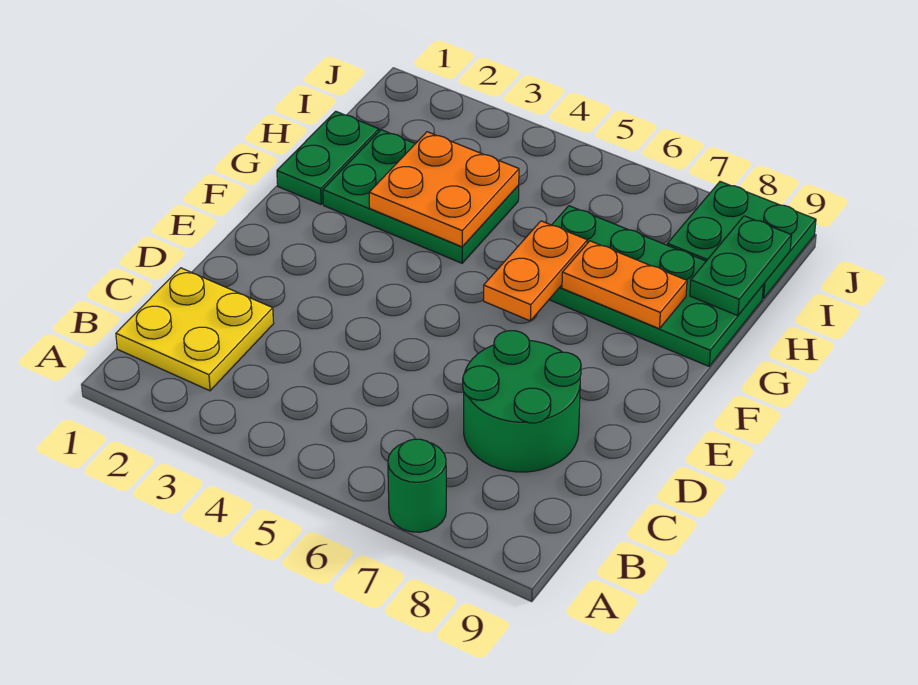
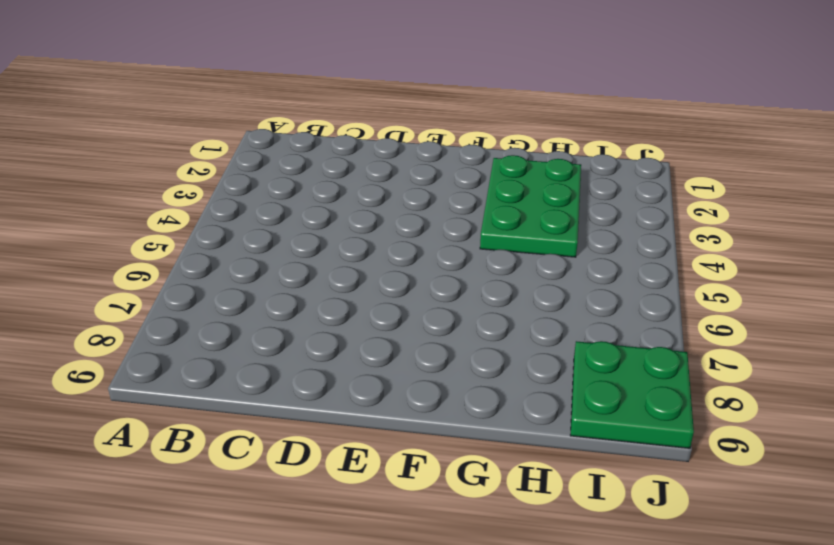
none -> green 1x1 round brick [388,439,446,532]
none -> yellow 2x2 plate [116,268,274,391]

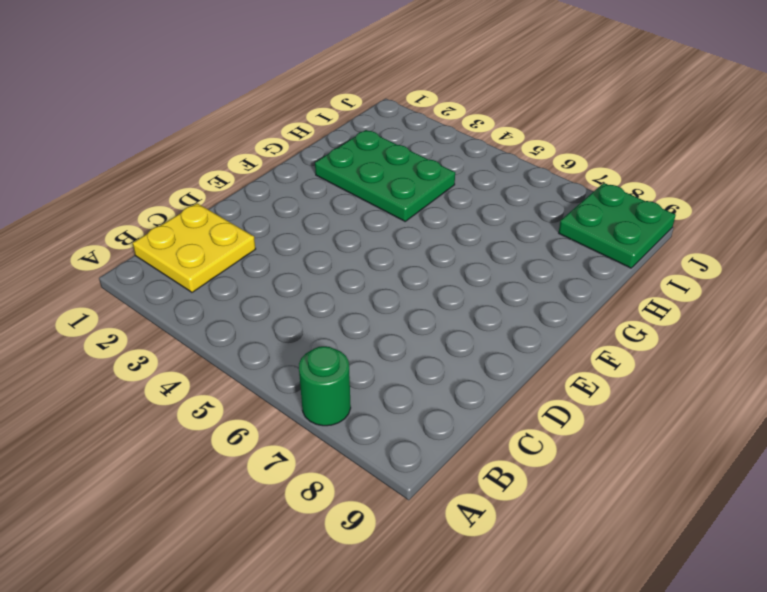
none -> green 2x2 round brick [463,331,581,472]
none -> green 1x2 plate [277,111,379,204]

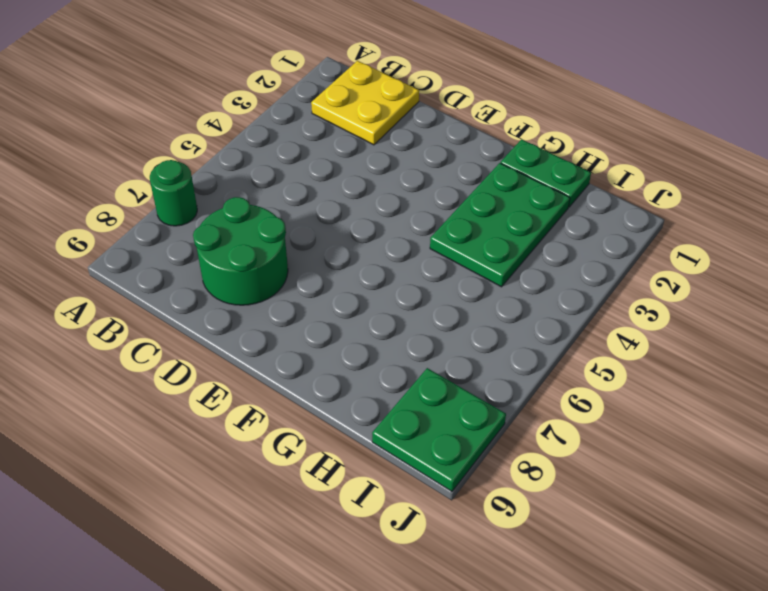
none -> green 2x4 plate [549,206,764,366]
none -> orange 1x2 plate [484,221,587,321]

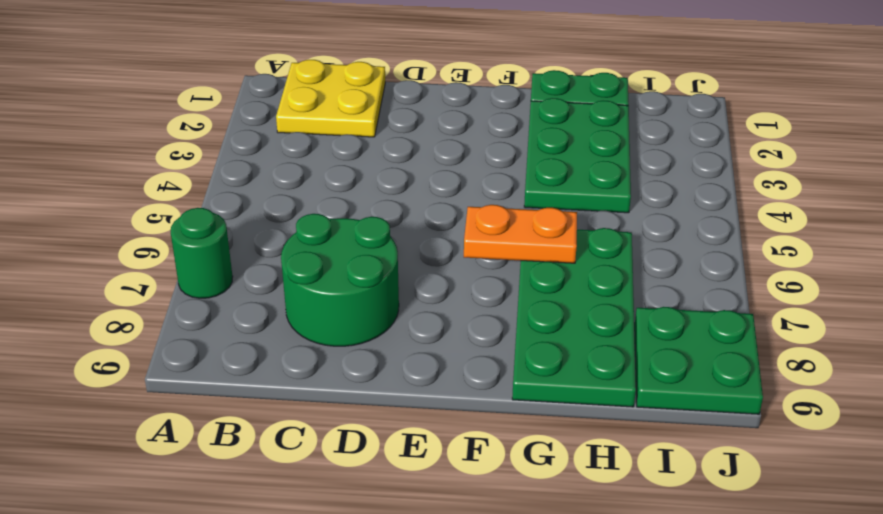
none -> orange 2x2 plate [369,132,519,247]
none -> orange 1x2 plate [562,241,687,329]

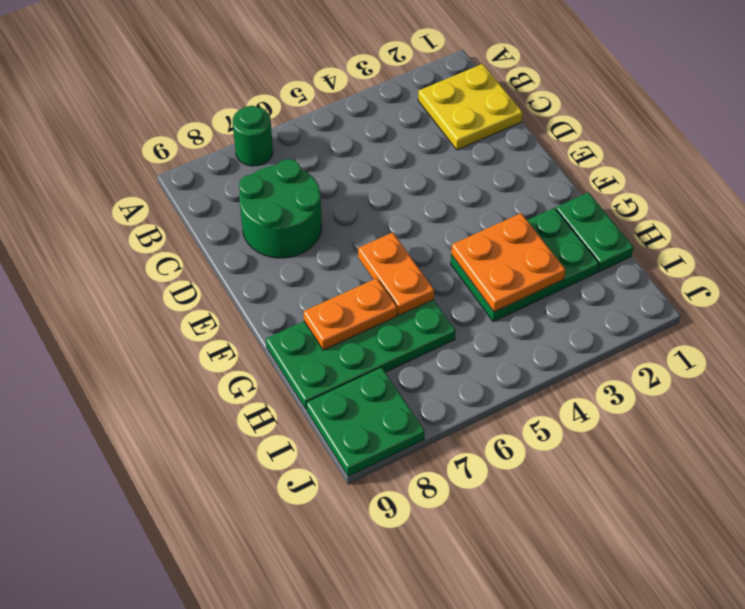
none -> green 1x2 plate [690,216,792,316]

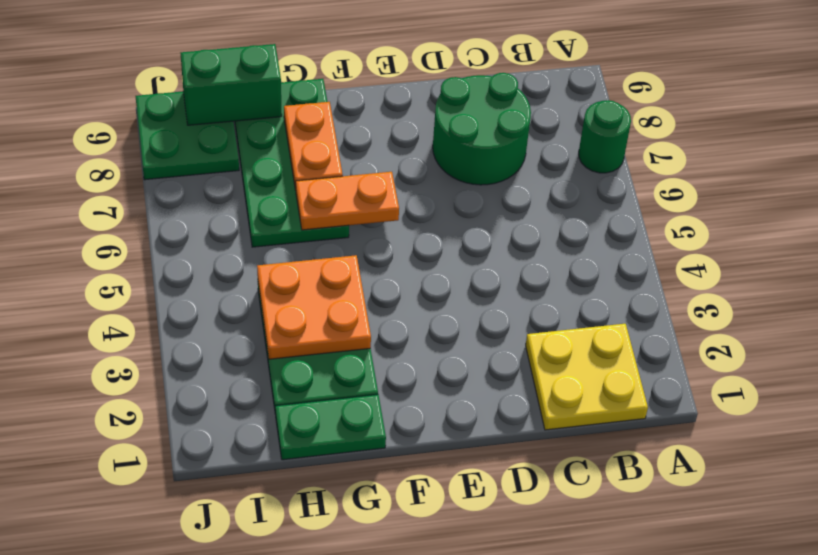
green 1x2 brick [181,44,282,125] -> green 1x2 plate [690,216,792,316]

